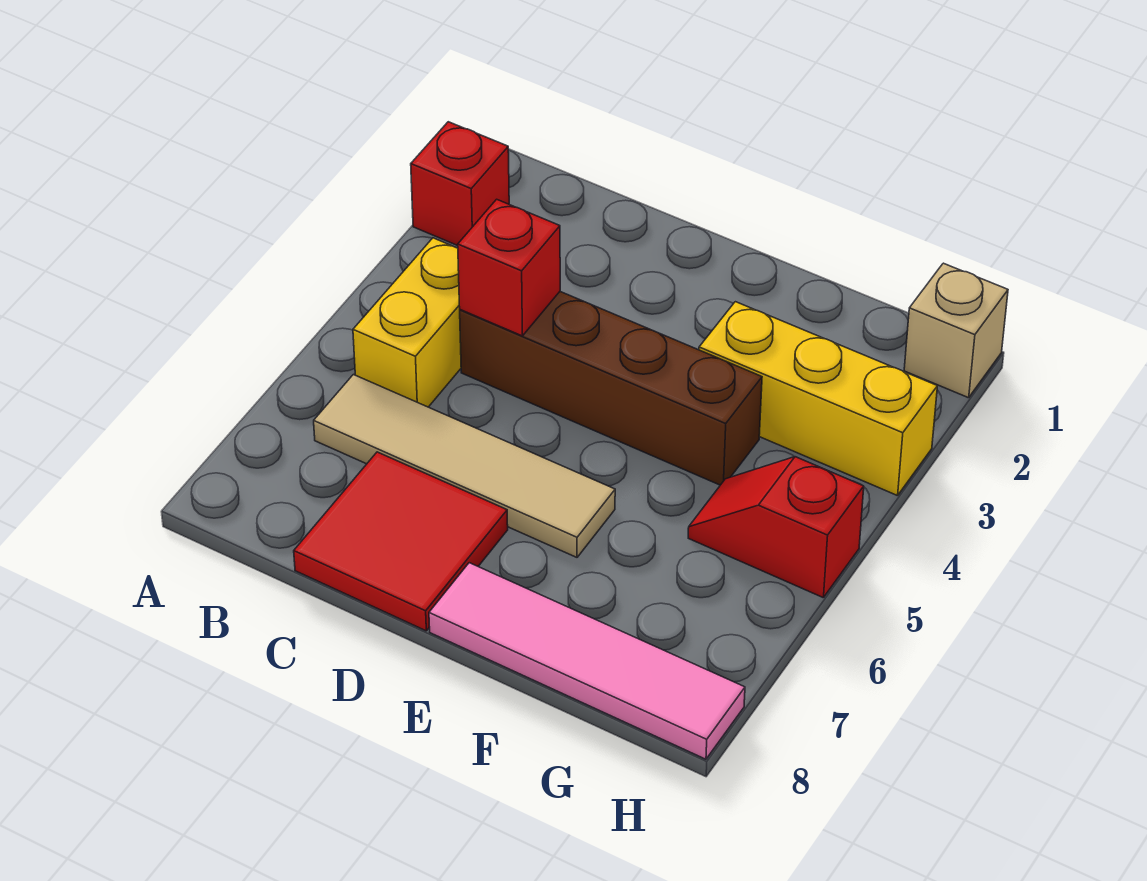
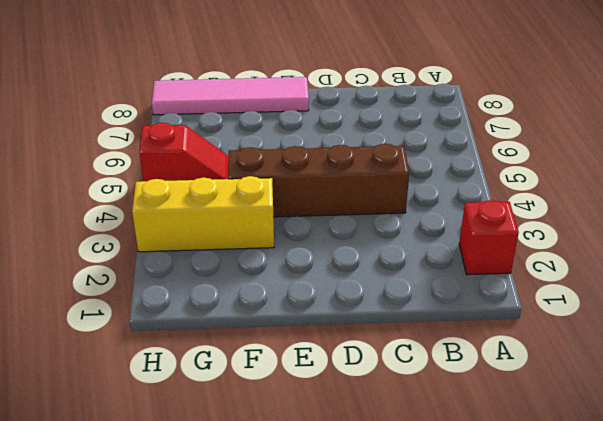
none -> yellow 1x2 brick [353,238,461,407]
none -> tan 1x4 tile [314,375,615,557]

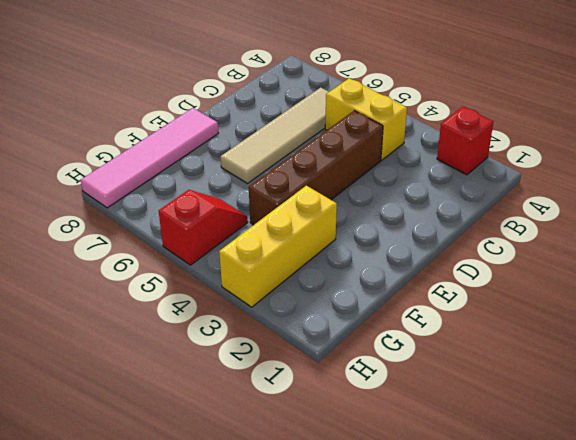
none -> red 2x2 tile [294,452,508,631]
none -> tan 1x1 brick [904,263,1008,398]

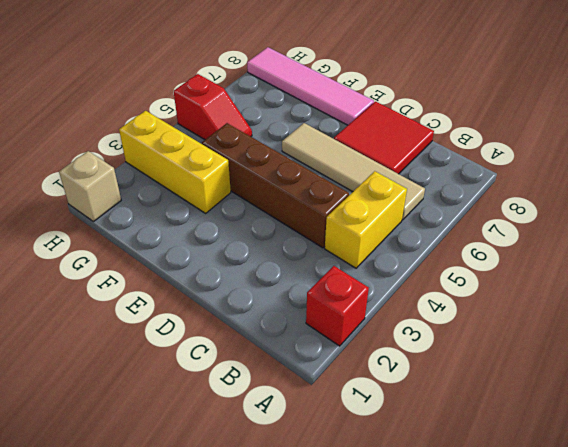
none -> red 1x1 brick [458,199,560,336]

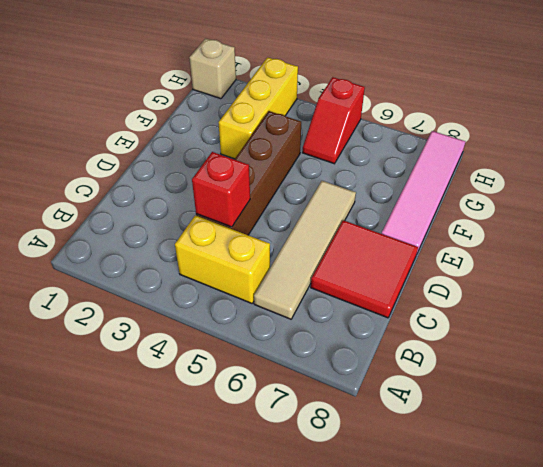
none -> red 1x1 brick [411,122,509,246]

